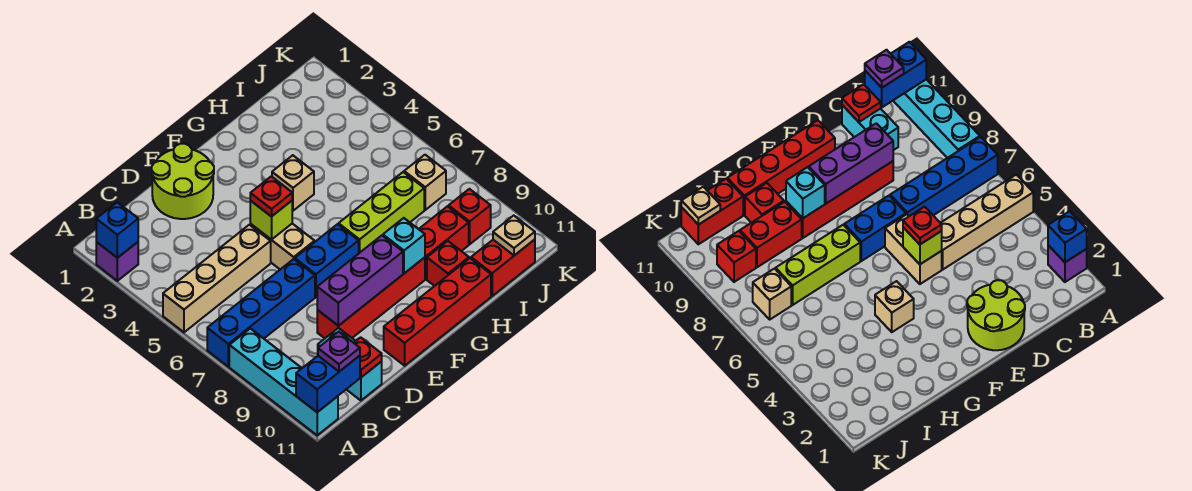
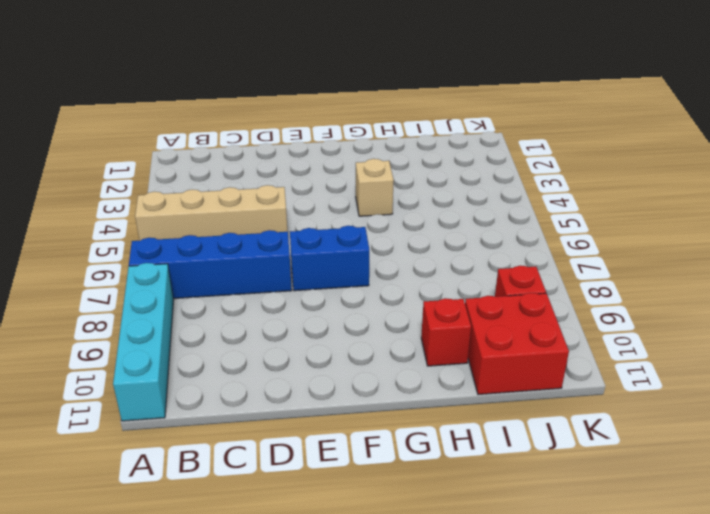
red 2x2 brick [465,293,569,394] -> red 1x2 brick [471,240,535,296]
none -> purple 1x1 brick [96,242,138,281]
none -> cyan 1x2 brick [318,328,382,400]
none -> lime 2x2 round brick [152,144,214,219]

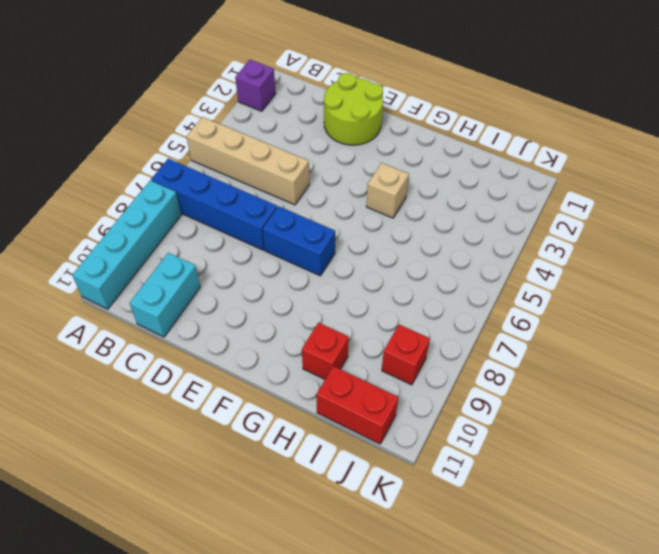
none -> red 1x4 brick [317,257,425,338]
none -> tan 1x2 brick [250,224,315,269]
none -> red 1x4 brick [384,258,491,366]

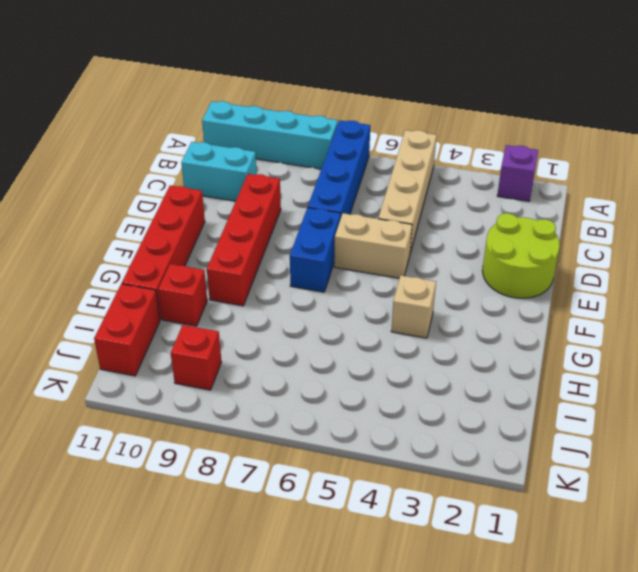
none -> lime 1x3 brick [339,172,424,253]
none -> red 1x2 brick [419,206,469,279]
none -> tan 1x1 brick [404,155,446,210]

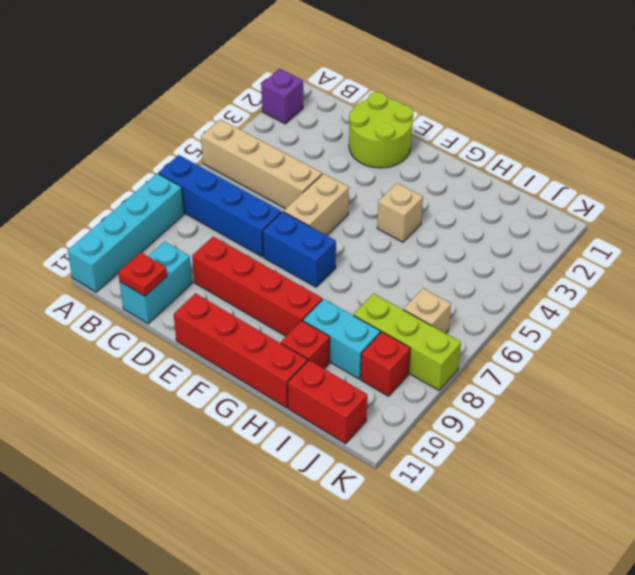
cyan 1x2 brick [303,299,380,379] -> red 1x2 brick [419,206,469,279]
lime 1x3 brick [353,294,461,390] -> lime 1x3 brick moved to [339,172,424,253]
none -> blue 1x1 brick [96,202,138,258]
none -> blue 1x2 brick [296,356,360,412]
none -> purple 1x3 brick [317,235,403,326]

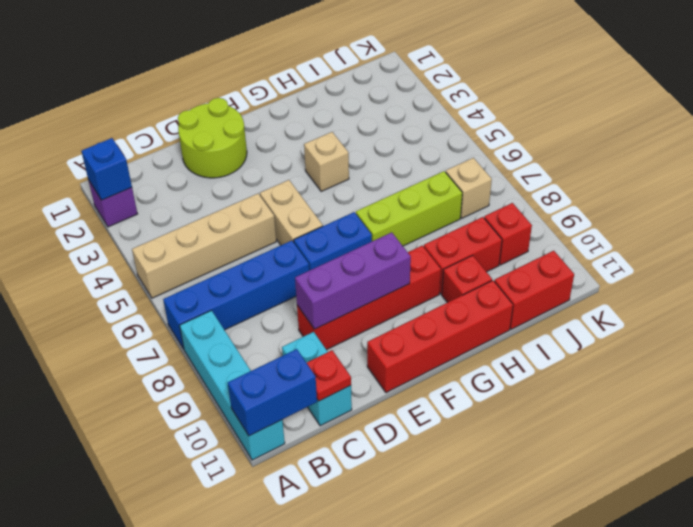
none -> lime 1x1 brick [250,201,292,240]
none -> cyan 1x1 brick [383,218,425,273]
none -> tan 1x1 plate [493,216,535,255]

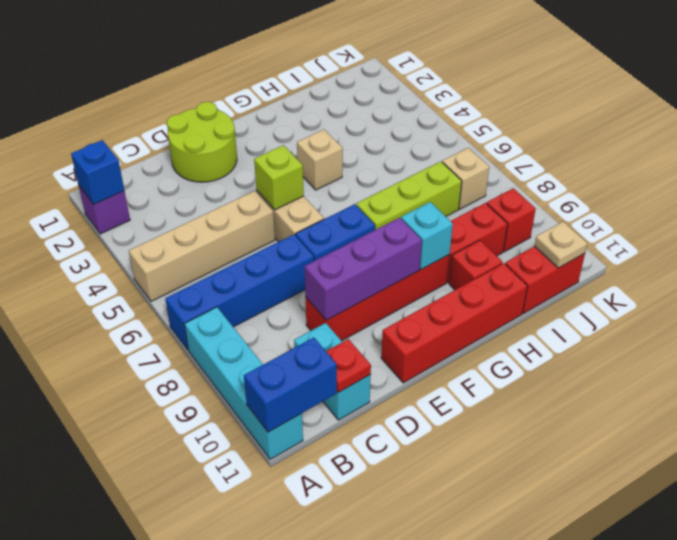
none -> purple 1x1 plate [318,332,360,372]
none -> red 1x1 plate [250,176,292,217]

